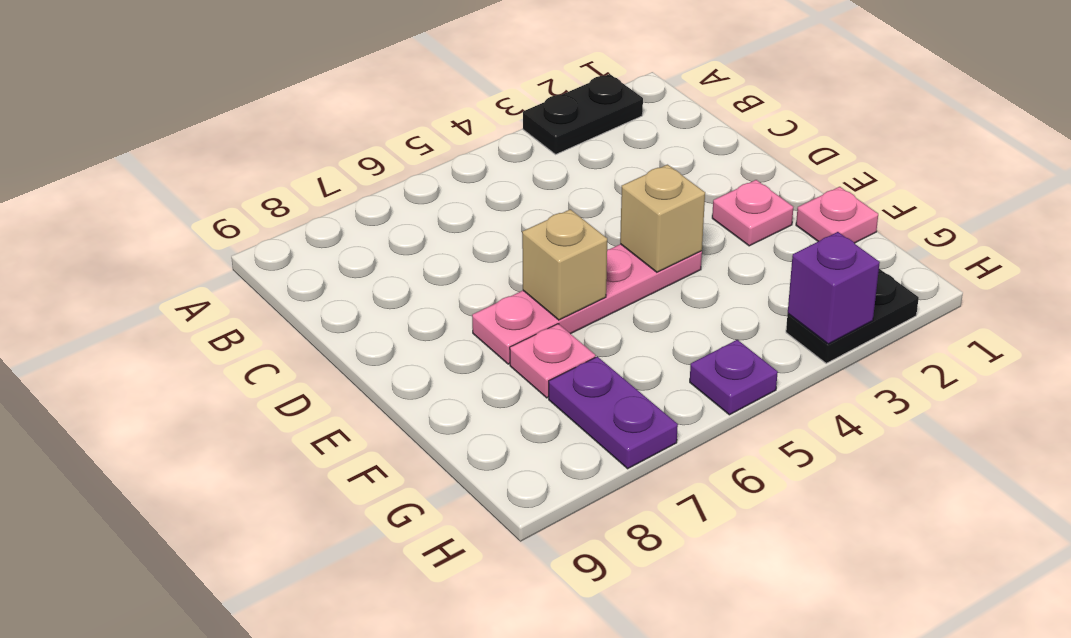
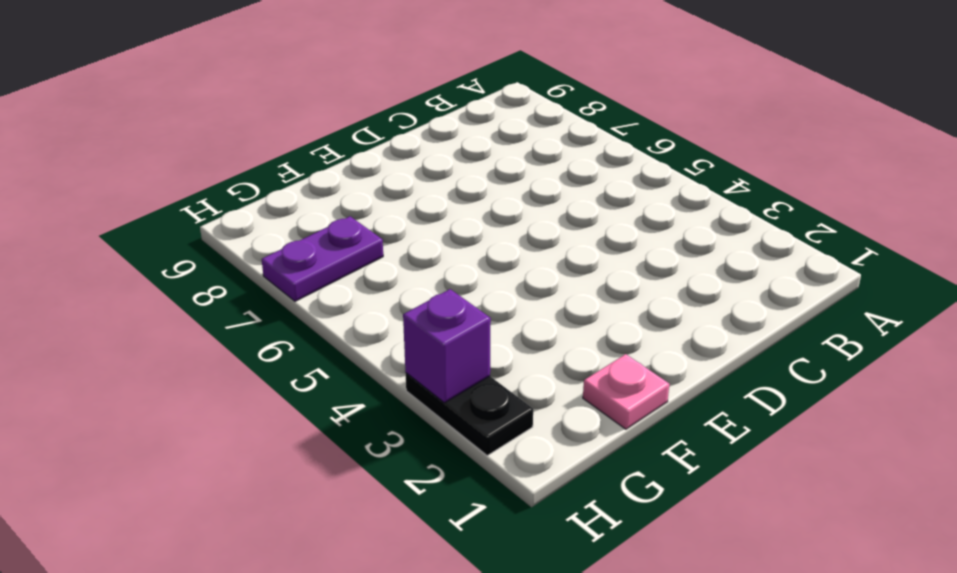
none -> black 1x2 plate [523,74,643,154]
none -> pink 1x1 plate [712,180,793,246]

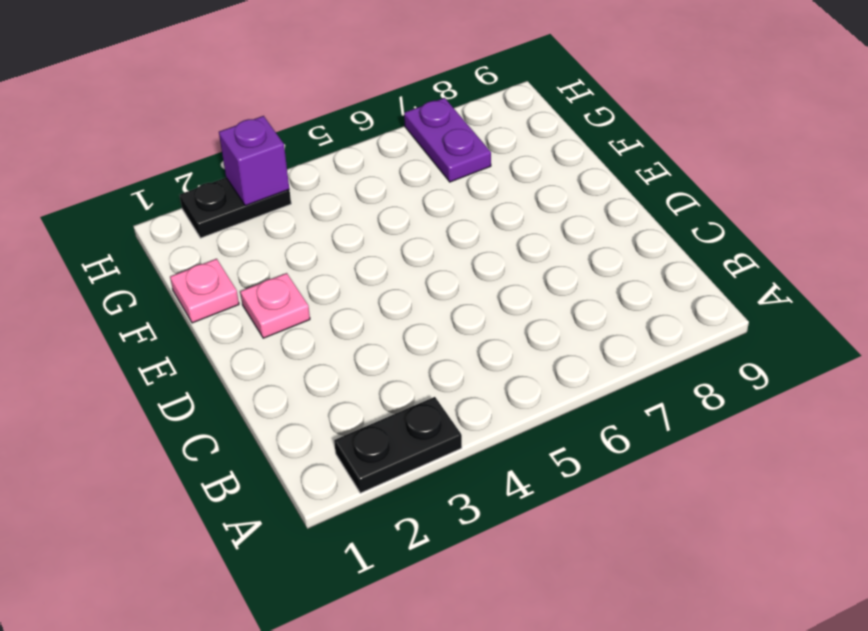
none -> pink 1x4 plate [472,244,702,364]
none -> pink 1x1 plate [510,324,595,398]

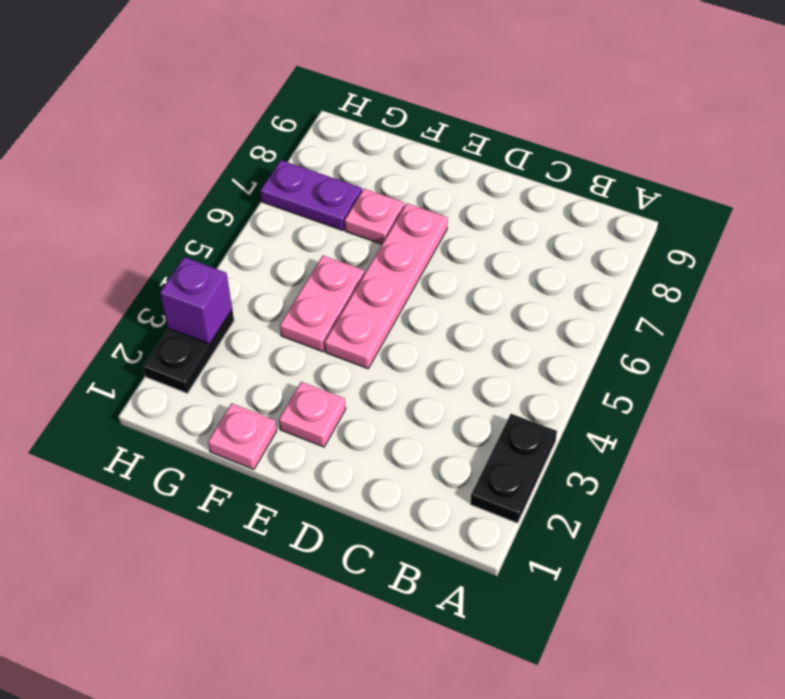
pink 1x2 plate [280,256,364,352] -> none
none -> purple 1x1 plate [690,340,778,415]
none -> tan 1x1 brick [620,165,705,272]

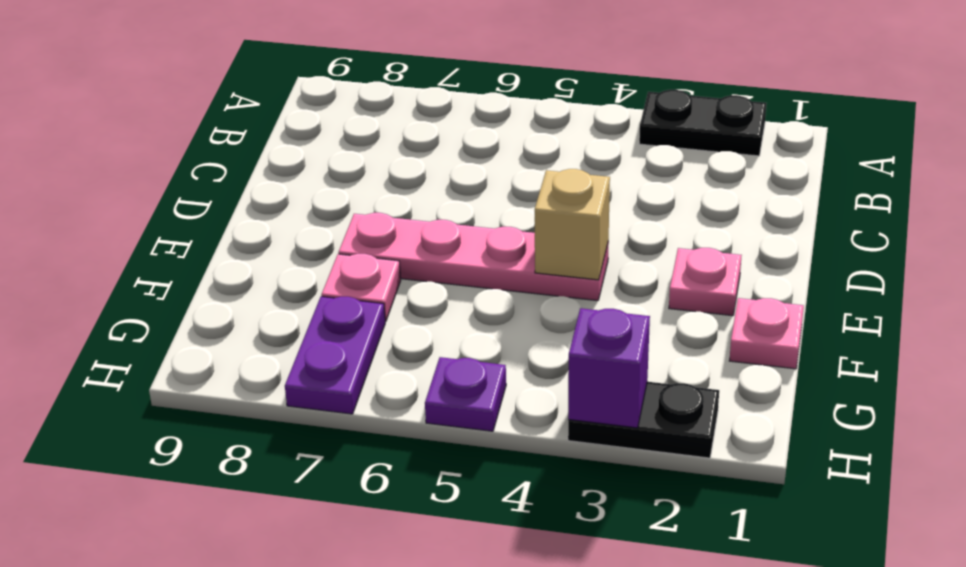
none -> tan 1x1 brick [522,209,607,320]

